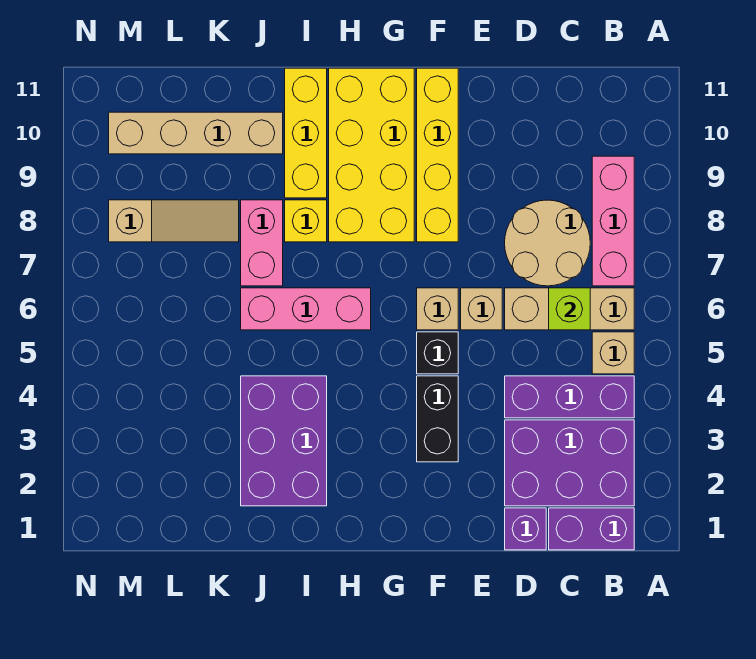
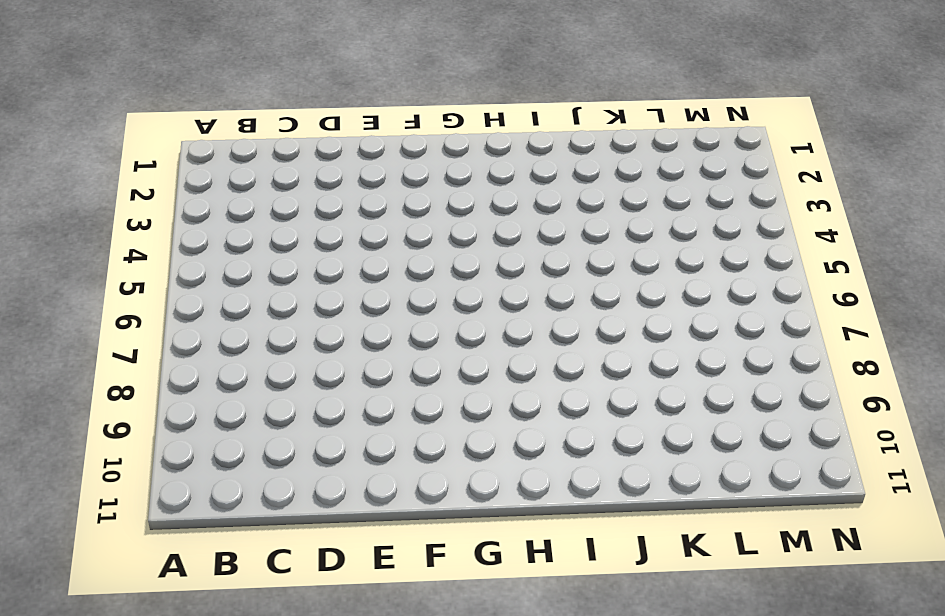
none -> purple 1x2 brick [549,508,634,550]
none -> purple 2x3 brick [505,420,634,506]
none -> purple 1x3 brick [505,376,634,418]

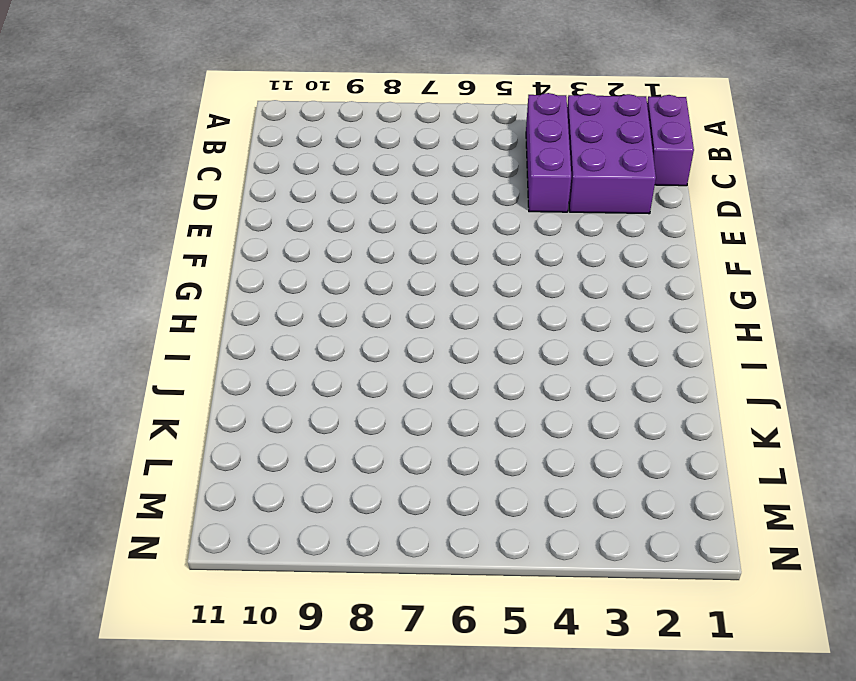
none -> tan 1x1 brick [592,332,634,374]
none -> tan 1x3 brick [505,288,634,330]
none -> pink 1x3 brick [592,156,634,286]

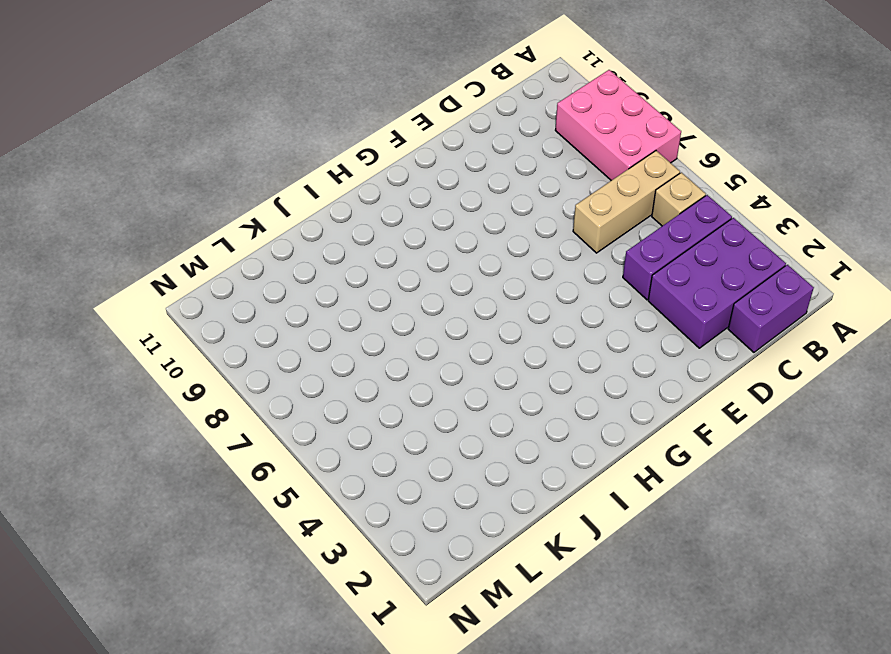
pink 2x3 brick [555,70,681,181] -> pink 1x3 brick [592,156,634,286]
none -> tan 2x2 round brick [505,200,590,286]
none -> purple 1x1 brick [505,508,546,550]
none -> tan 1x1 brick [461,288,502,330]

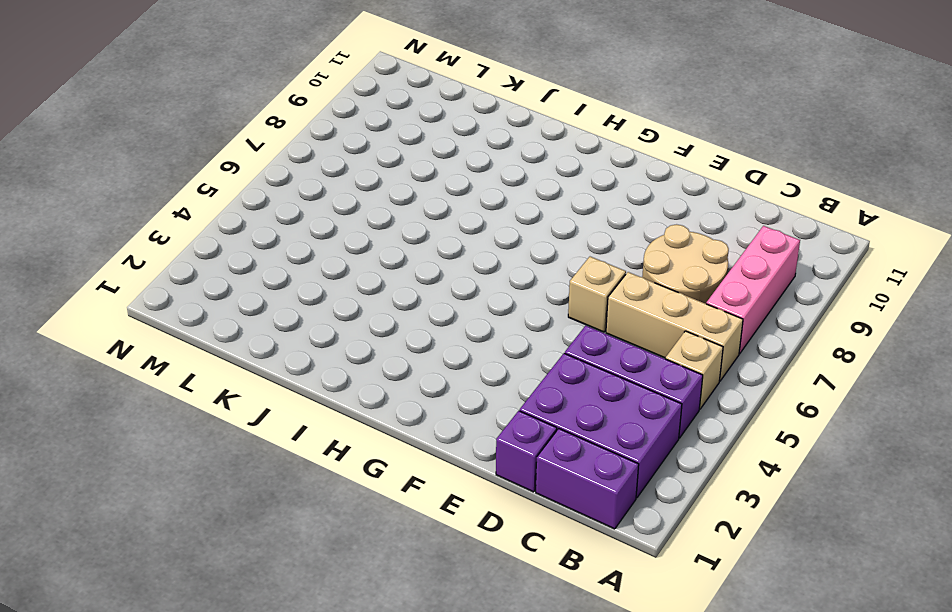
none -> black 1x2 brick [417,376,458,462]
none -> black 1x1 brick [417,332,458,374]
none -> tan 1x1 brick [417,288,458,330]

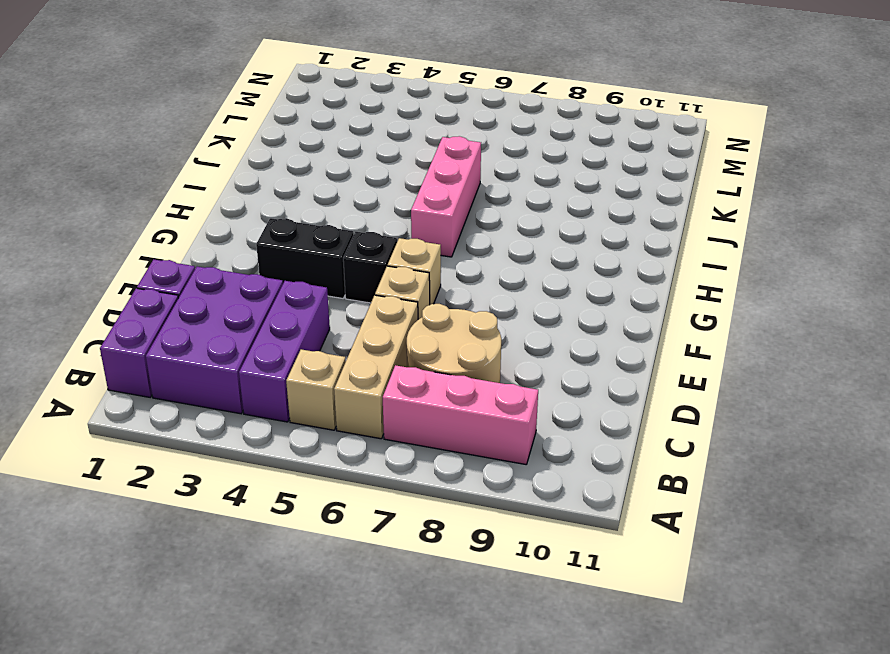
none -> yellow 1x4 brick [417,68,458,242]
none -> yellow 2x4 brick [329,68,414,242]
none -> purple 2x3 brick [241,376,327,506]

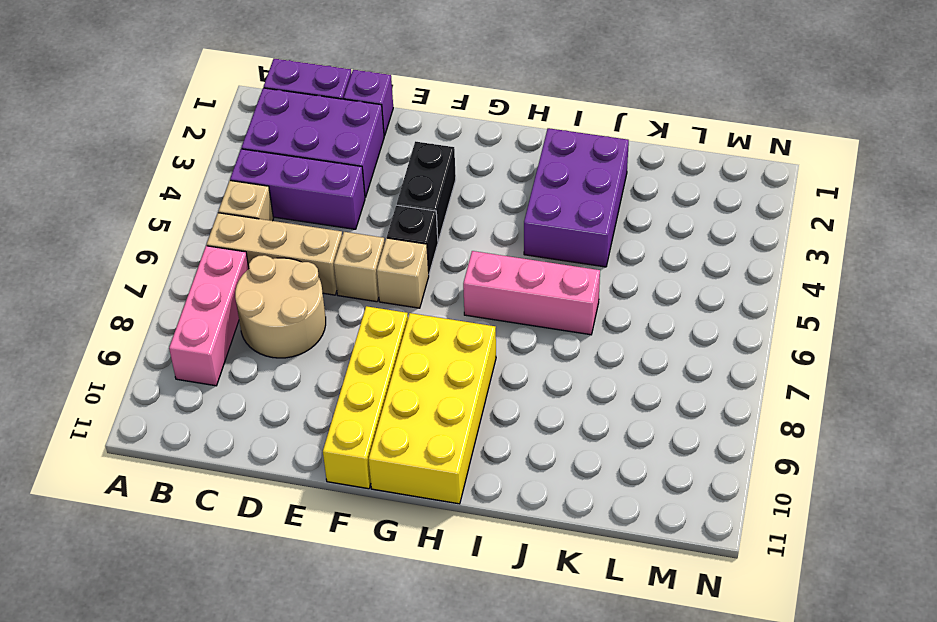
none -> yellow 1x1 brick [285,200,327,242]
none -> yellow 1x3 brick [285,68,327,198]
none -> pink 1x2 brick [241,200,283,286]

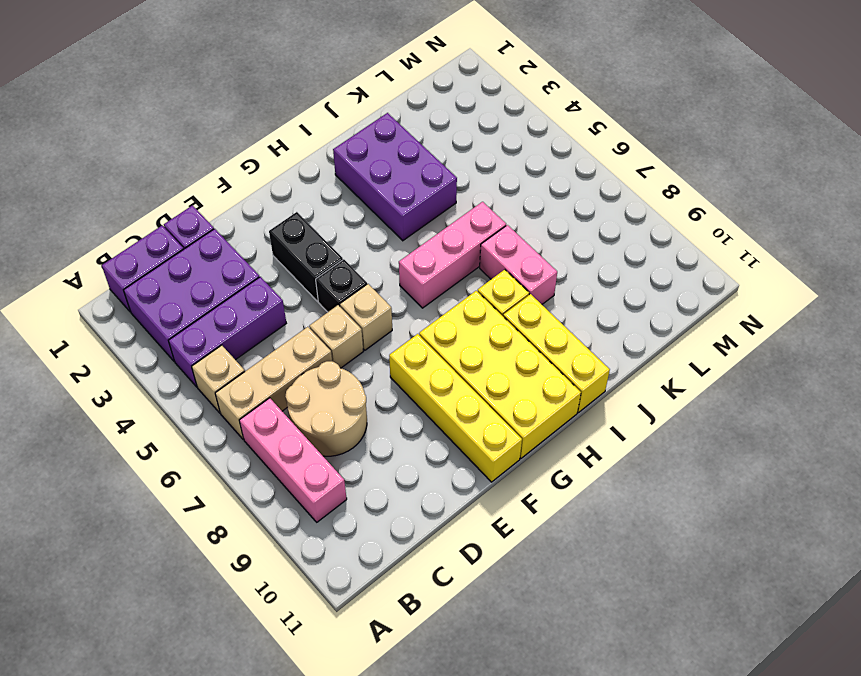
none -> tan 1x4 brick [109,112,283,154]
none -> tan 1x3 slope [109,200,239,242]
none -> lime 1x1 brick [549,288,590,330]

